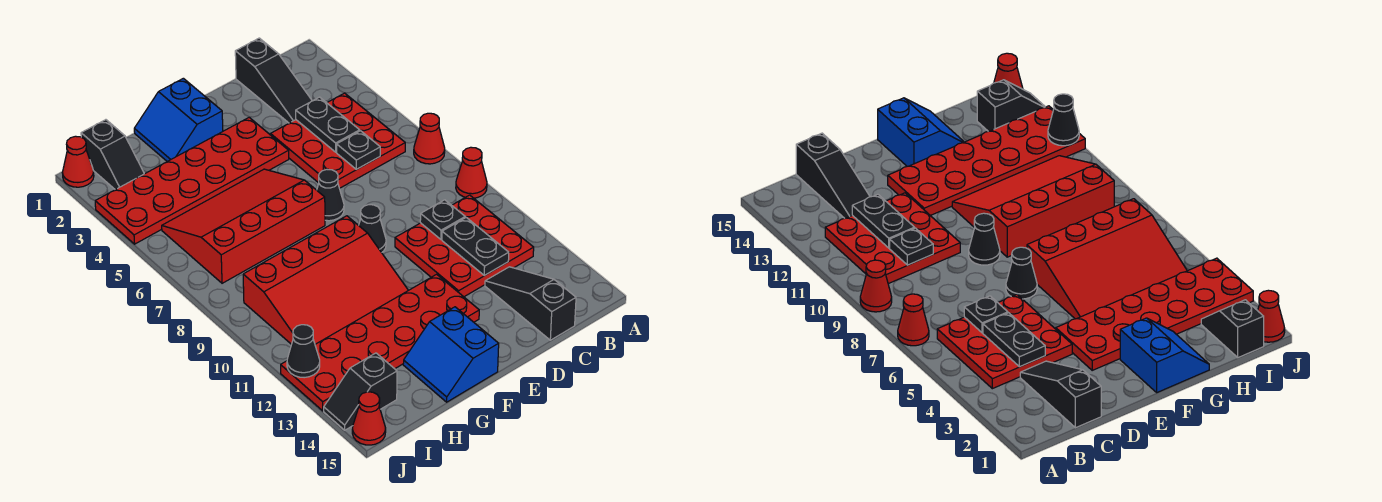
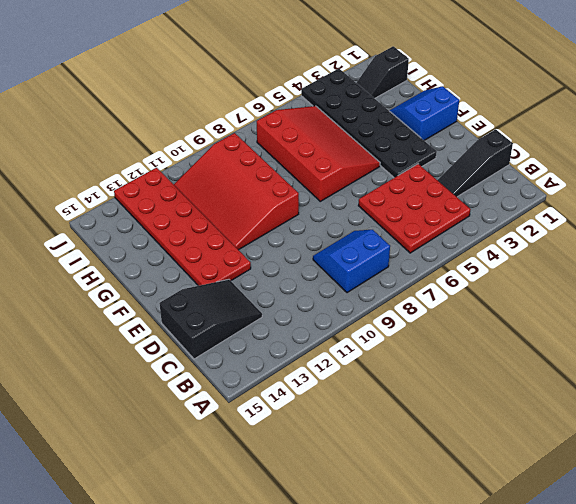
blue 2x2 slope [313,230,390,293] -> blue 2x2 slope moved to [403,307,499,402]
black 2x3 slope [159,279,262,359] -> black 1x3 slope [485,267,576,340]
black 2x6 plate [301,69,437,178] -> red 2x6 plate [95,118,289,244]
none -> red 1x1 cone [414,113,445,164]
none -> red 1x1 cone [456,147,487,198]
none -> red 3x3 plate [395,195,534,297]

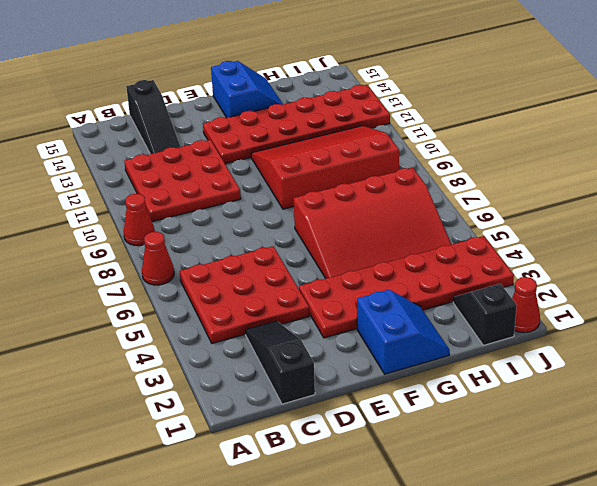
none -> black 1x1 cone [317,170,344,221]
none -> black 1x1 cone [359,205,386,253]
none -> black 1x2 slope [324,353,397,430]

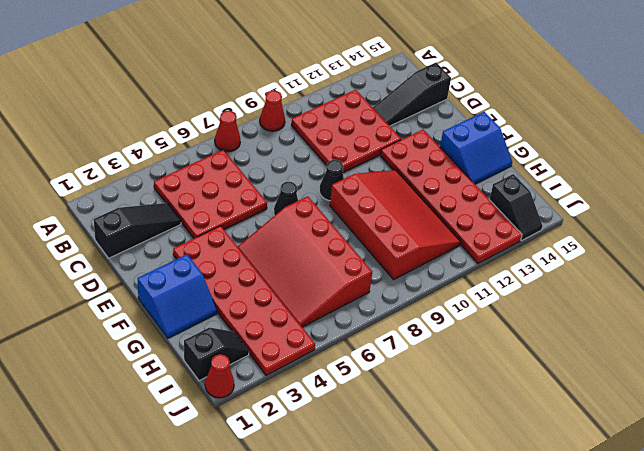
none -> red 1x1 cone [352,392,386,445]
none -> black 1x2 plate [296,97,360,152]
none -> black 1x1 plate [337,131,380,169]

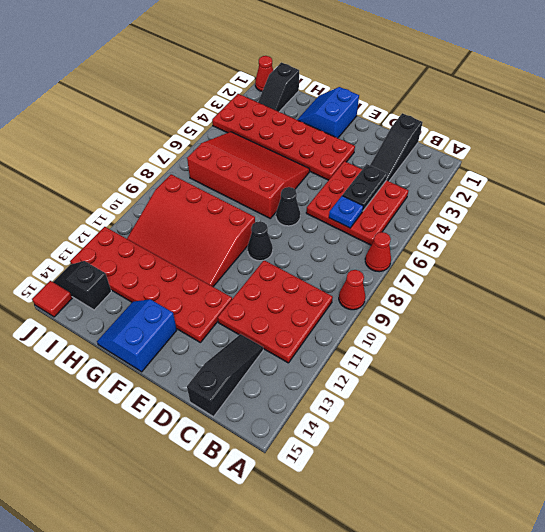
blue 1x1 plate [329,196,363,228] -> black 1x1 plate [337,131,380,169]
red 1x1 tile [32,281,72,317] -> red 1x1 cone [352,392,386,445]
none -> black 1x1 plate [420,200,465,239]
none -> black 1x2 plate [442,218,509,276]
none -> black 1x1 cone [287,325,320,378]

